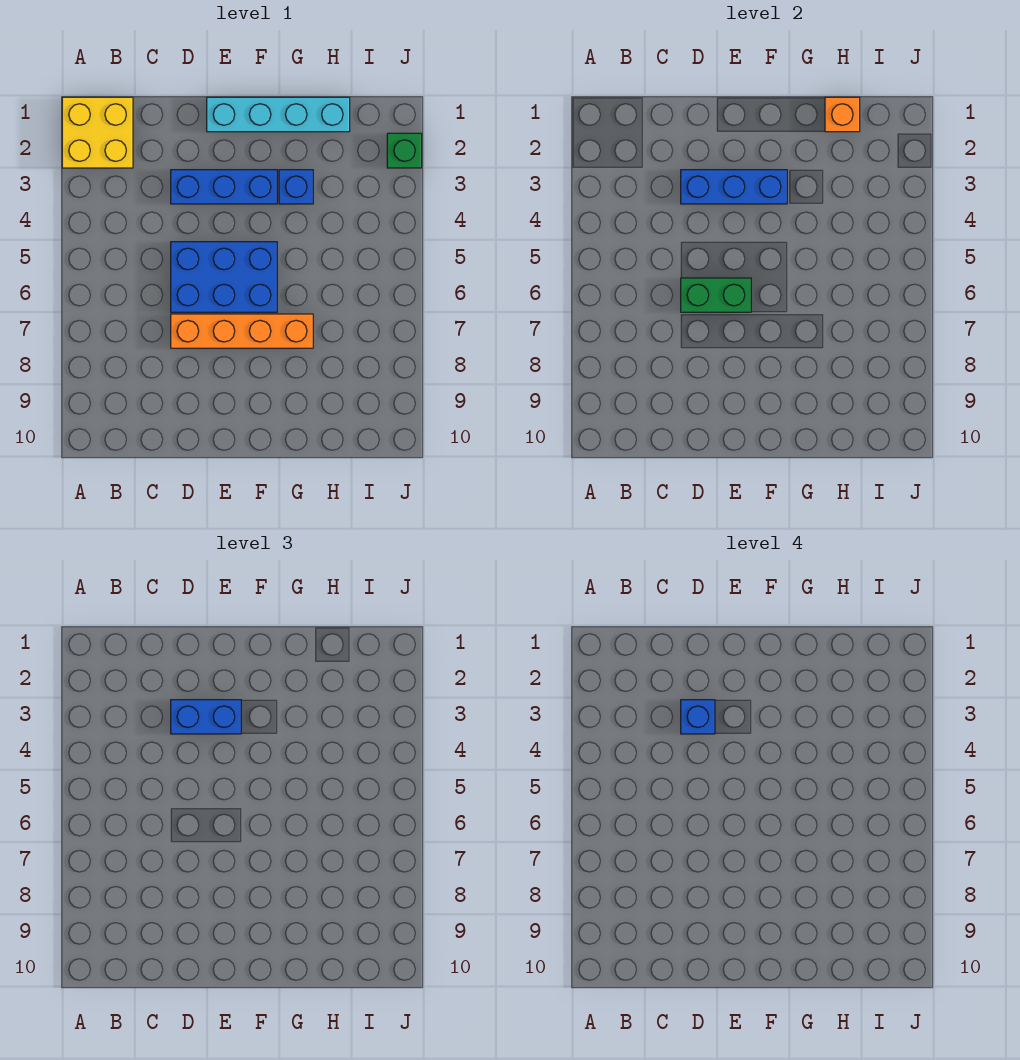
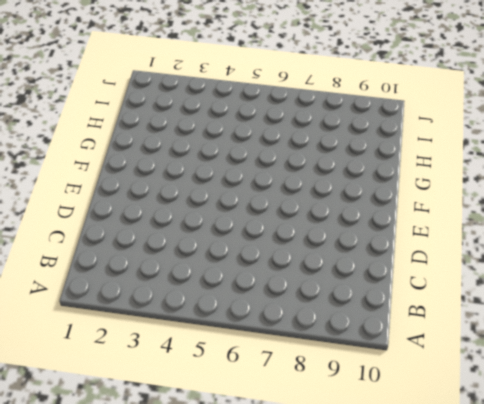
none -> yellow 2x2 brick [62,97,133,168]
none -> blue 1x3 brick [171,170,277,204]
none -> blue 2x3 brick [171,242,277,312]

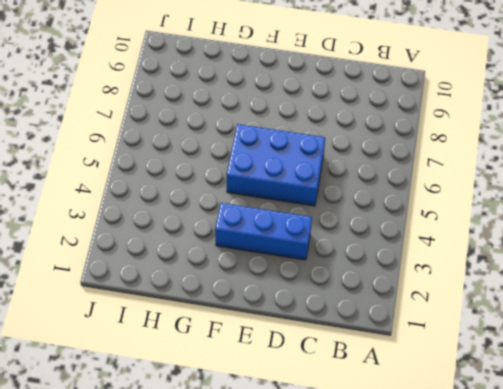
none -> yellow 2x2 brick [62,97,133,168]
none -> orange 1x4 brick [171,314,313,348]
none -> cyan 1x4 brick [207,97,350,132]

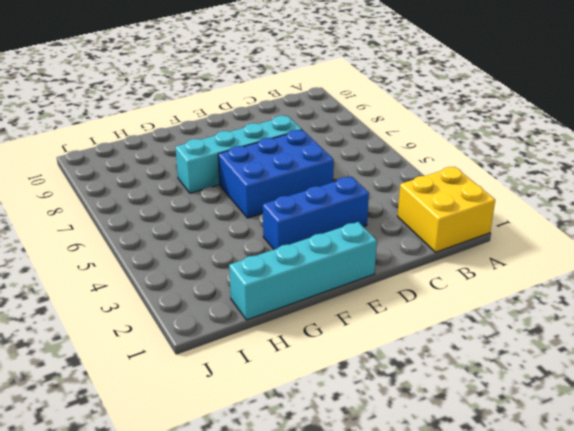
cyan 1x4 brick [175,116,302,193] -> orange 1x4 brick [171,314,313,348]
none -> blue 1x1 brick [279,170,313,204]
none -> green 1x1 brick [387,133,422,168]
none -> blue 1x3 brick [681,170,787,204]

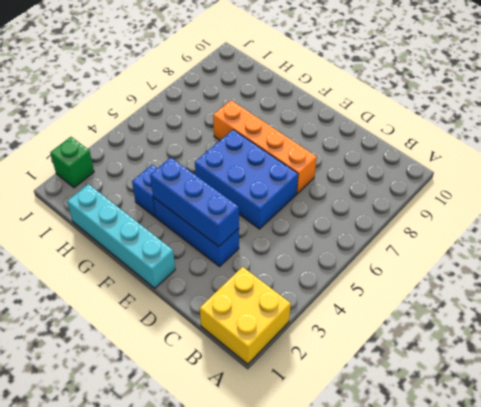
none -> green 1x2 brick [681,278,751,312]
none -> orange 1x1 brick [825,97,860,132]
none -> blue 1x2 brick [171,700,241,734]

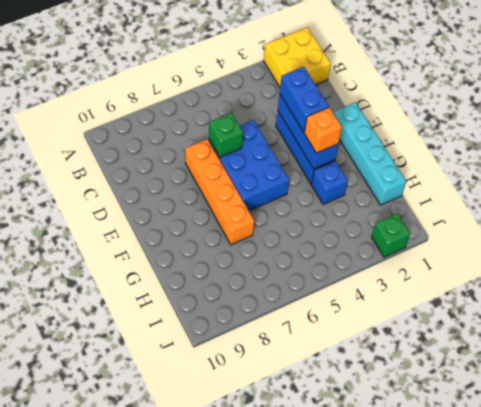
green 1x1 brick [209,113,243,157] -> green 1x2 brick [681,278,751,312]
orange 1x1 brick [304,107,342,153] -> orange 1x1 brick moved to [825,97,860,132]
none -> blue 1x1 brick [681,700,715,734]

